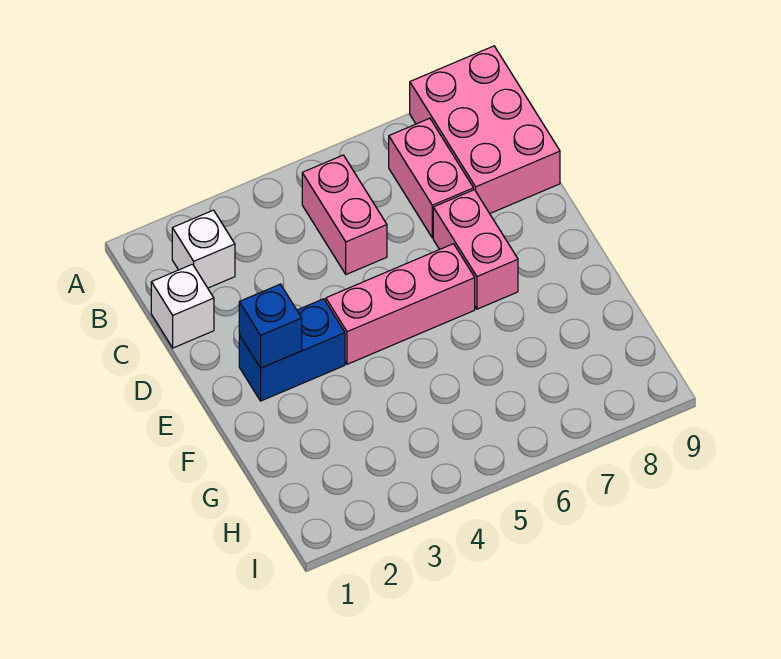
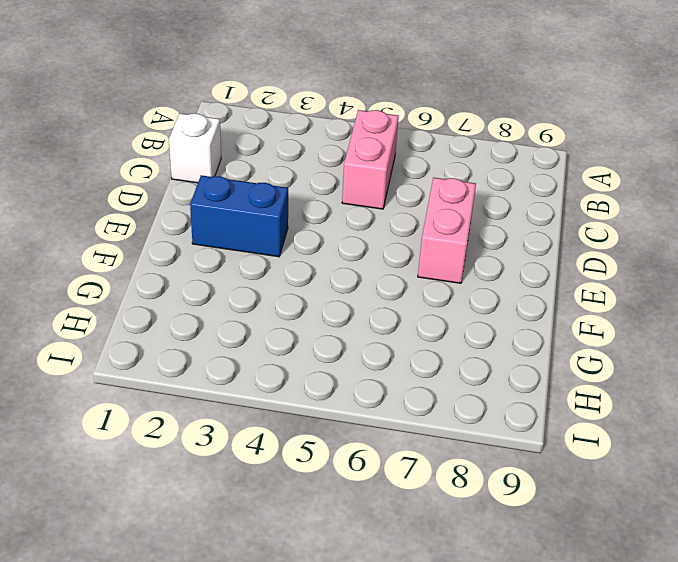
none -> pink 2x3 brick [410,46,560,213]
none -> white 1x1 brick [172,210,235,288]

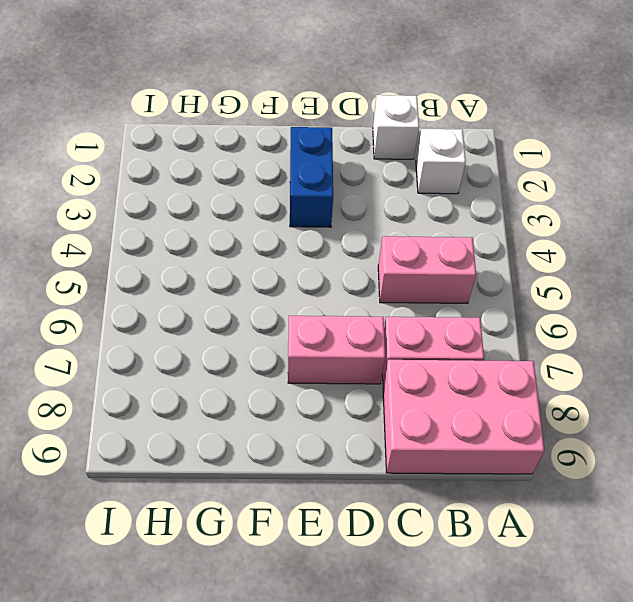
none -> pink 1x3 brick [326,244,475,364]
none -> blue 1x1 brick [239,284,302,368]

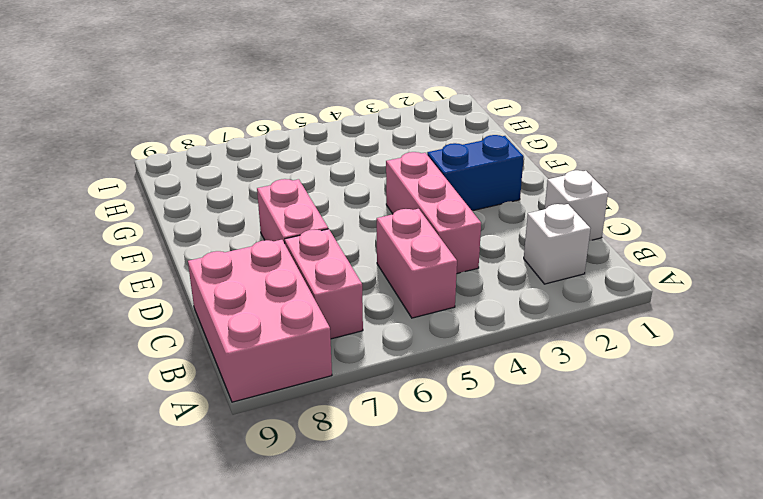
pink 1x3 brick [386,152,481,273] -> pink 1x3 brick turned to [326,244,475,364]
none -> blue 1x1 brick [239,284,302,368]

